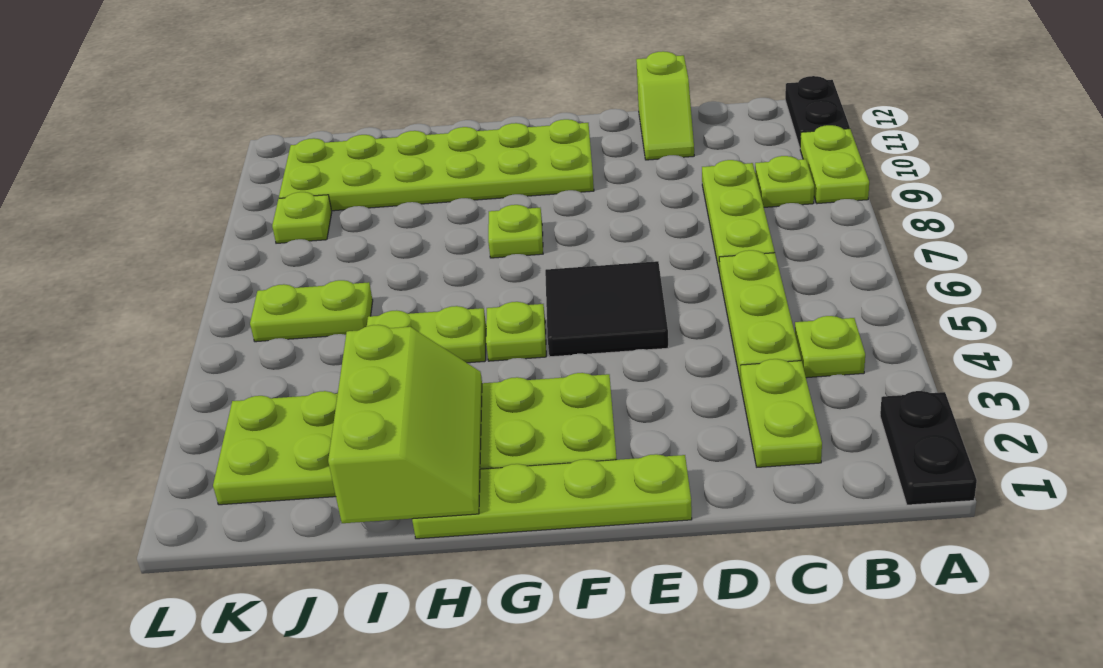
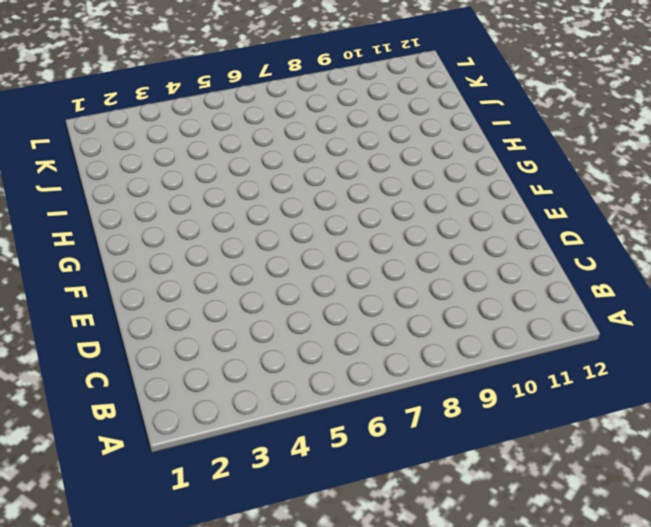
none -> black 1x2 plate [880,391,977,505]
none -> lime 1x2 plate [800,125,869,204]
none -> black 1x2 plate [785,76,850,147]

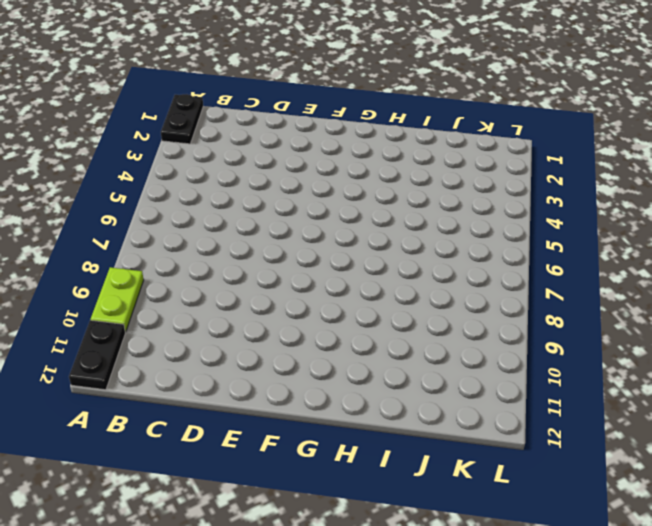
none -> lime 1x1 plate [795,316,865,378]
none -> lime 1x1 plate [755,156,814,207]
none -> lime 1x2 plate [740,359,822,467]

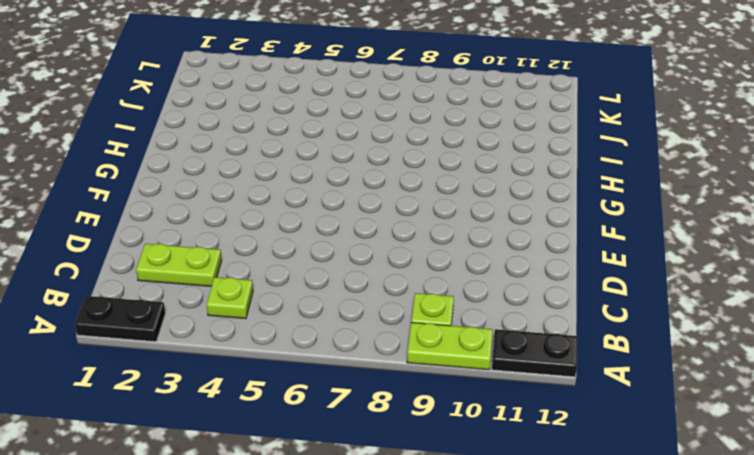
none -> lime 1x3 plate [719,250,801,382]
none -> lime 1x3 plate [702,160,775,273]
none -> lime 1x2 slope [636,51,694,160]

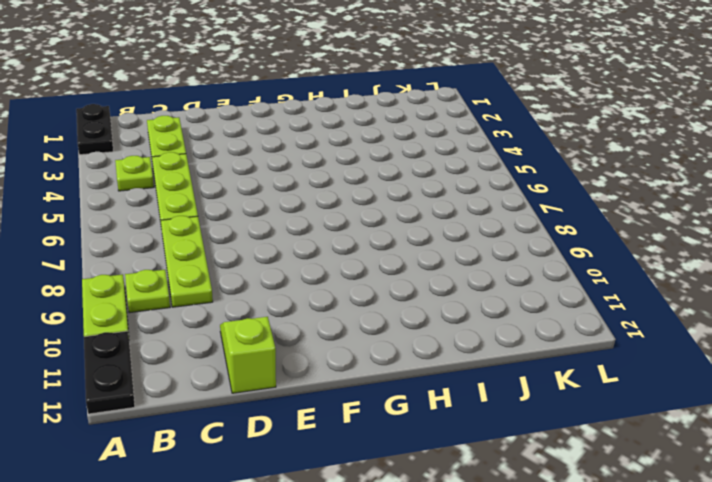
none -> lime 1x4 plate [412,454,692,539]
none -> black 2x2 tile [545,261,668,357]
none -> lime 2x6 plate [213,373,617,505]

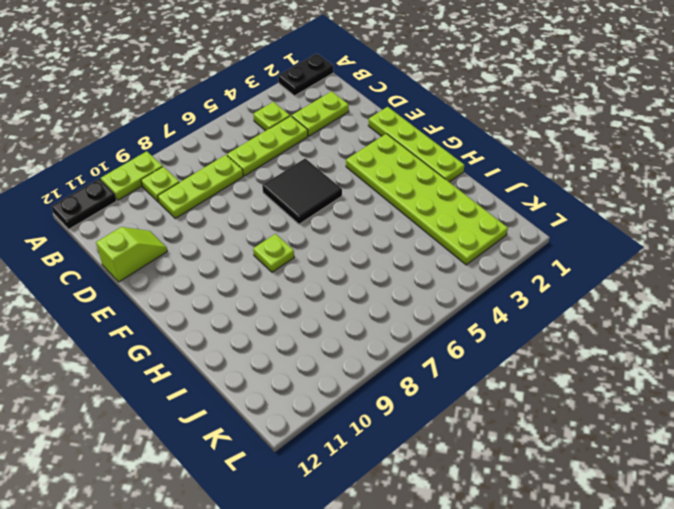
none -> lime 2x6 plate [279,119,594,211]
none -> lime 1x1 plate [486,302,546,361]
none -> lime 1x2 plate [367,306,486,363]

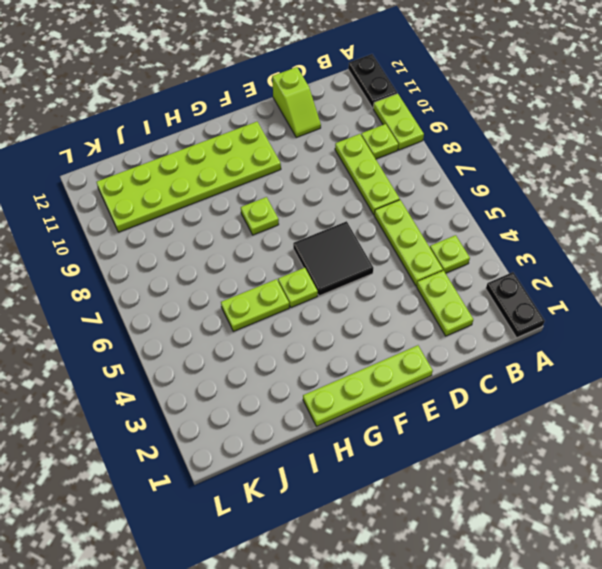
none -> lime 2x6 plate [213,373,617,505]
none -> lime 1x2 plate [250,280,373,342]
none -> lime 1x1 plate [272,192,332,243]

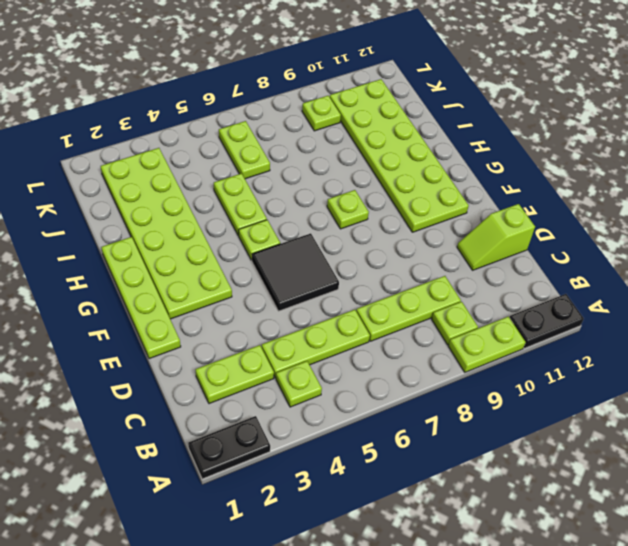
none -> lime 2x3 slope [328,325,482,523]

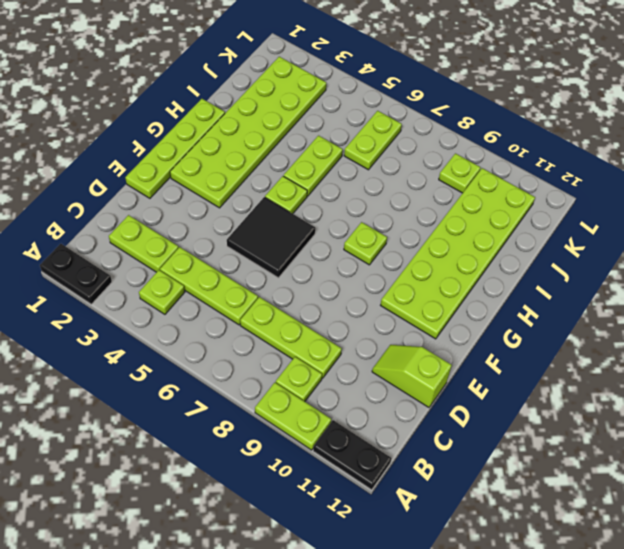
none -> lime 2x3 slope [328,325,482,523]

